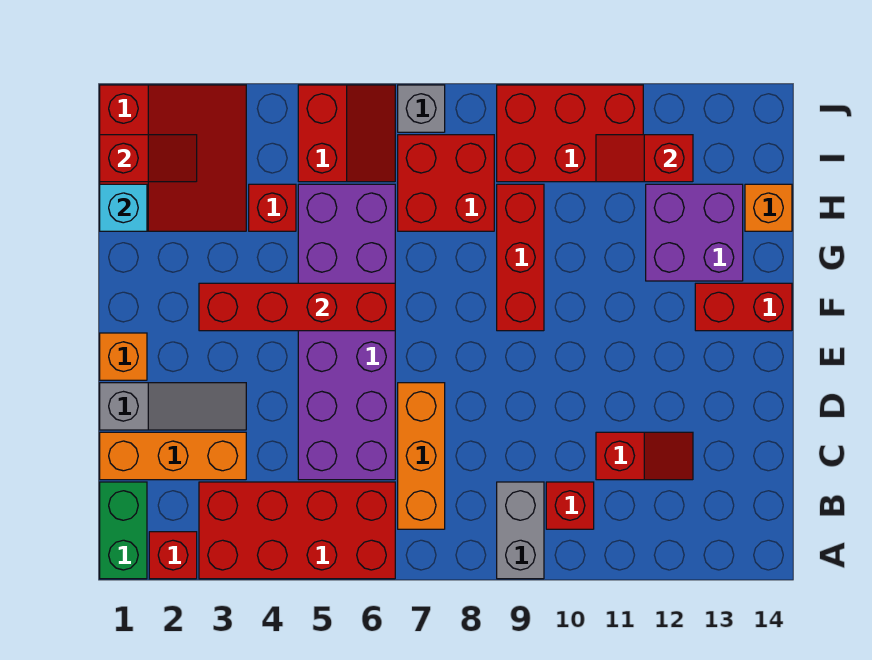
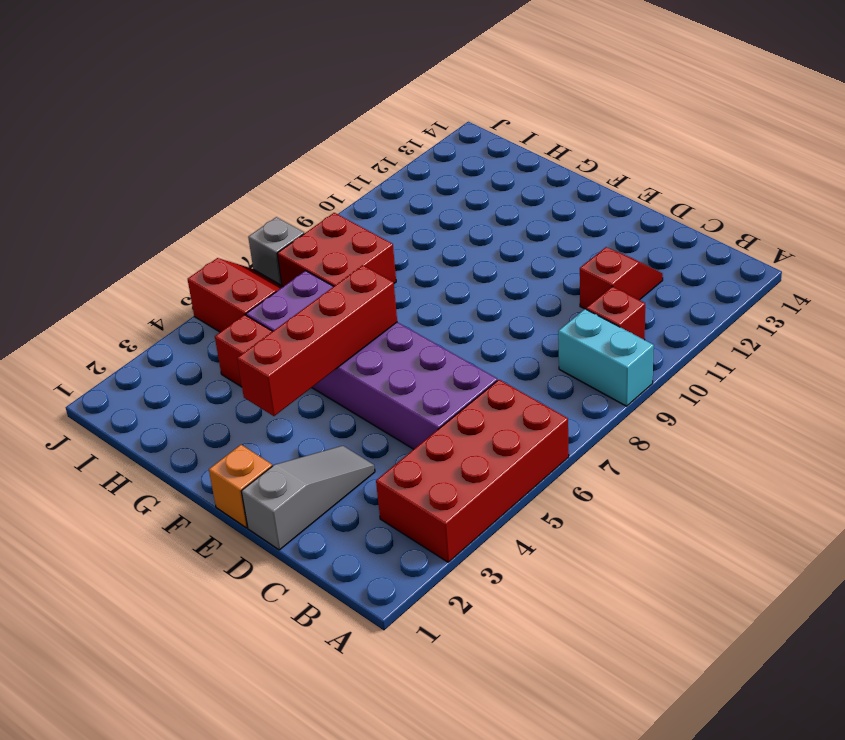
cyan 1x2 brick [558,309,654,406] -> grey 1x2 brick [497,482,544,579]
none -> green 1x2 brick [100,482,147,579]
none -> red 1x1 brick [149,532,197,579]
none -> orange 1x3 brick [398,383,445,529]

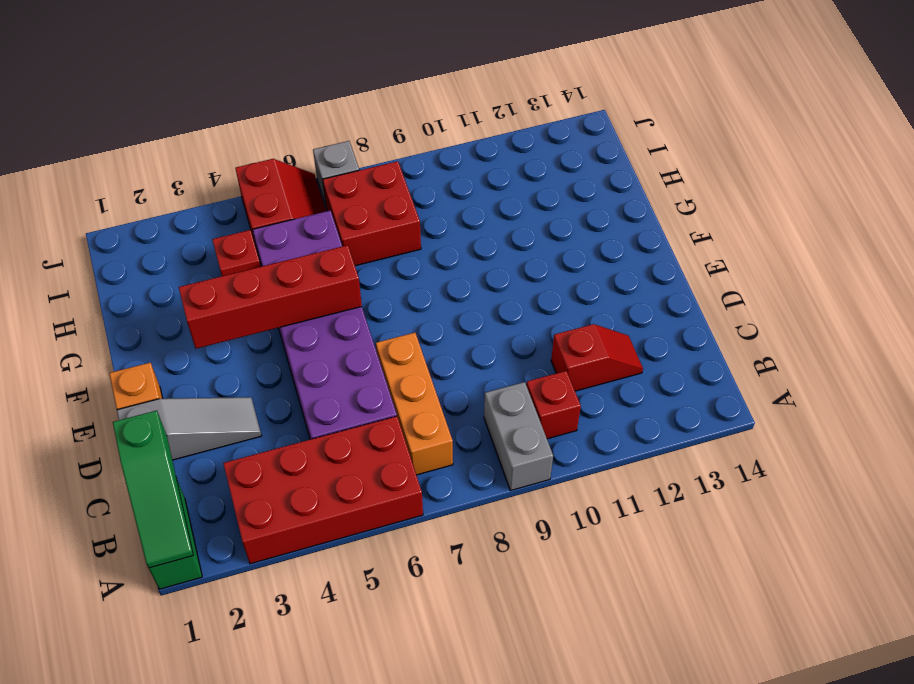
green 1x3 slope [113,411,193,568] -> none
none -> red 1x1 brick [149,532,197,579]
none -> orange 1x3 brick [100,432,246,480]
none -> red 1x3 brick [497,184,544,331]

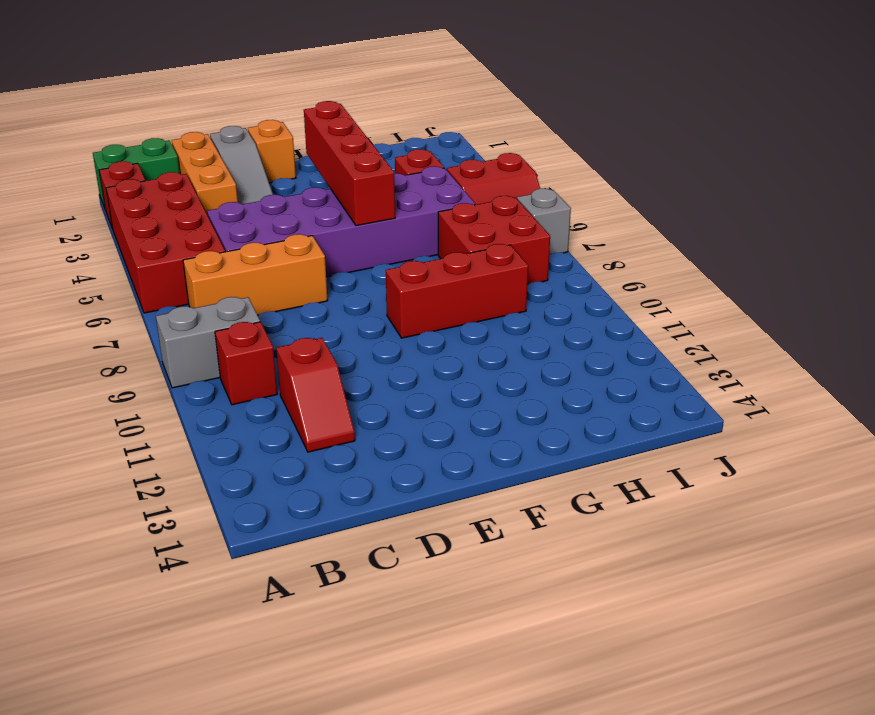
none -> red 1x2 brick [695,283,792,331]
none -> purple 2x2 brick [646,184,743,281]
none -> red 3x3 slope [100,85,246,231]

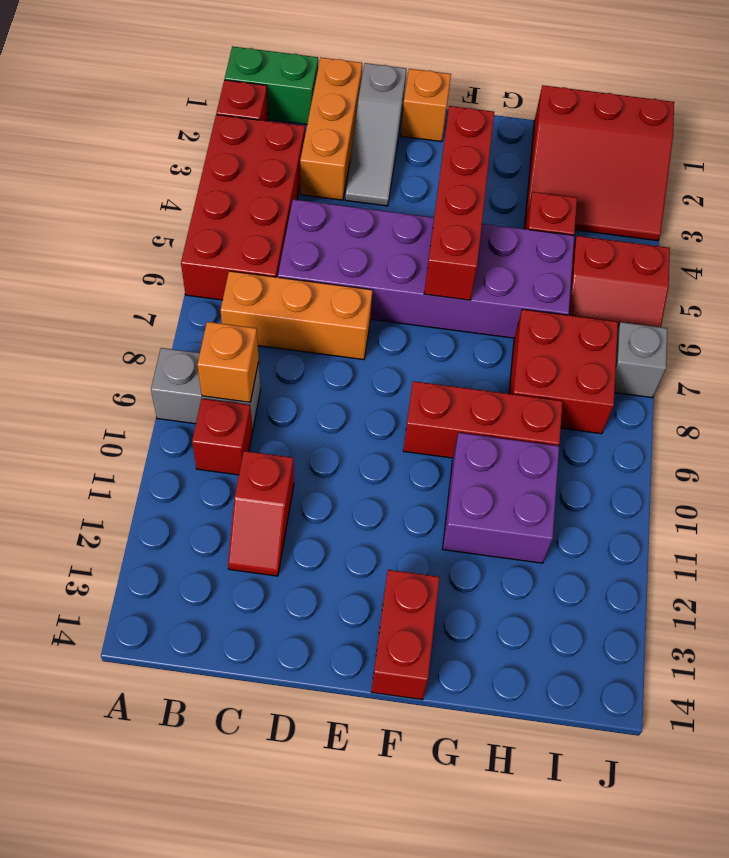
orange 1x1 brick [197,322,259,402] -> orange 1x1 brick moved to [745,184,792,231]
purple 2x2 brick [443,433,559,563] -> purple 2x2 brick moved to [646,184,743,281]
none -> red 2x3 brick [497,85,643,182]
none -> cyan 1x1 brick [100,184,147,231]
none -> red 1x2 slope [100,135,197,182]

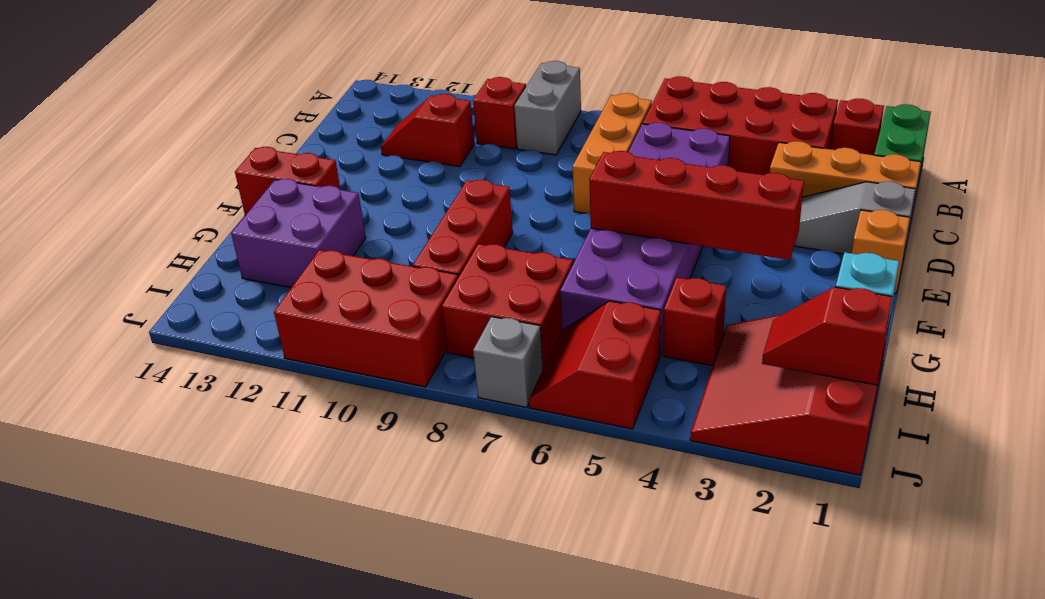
none -> orange 1x1 brick [745,184,792,231]
none -> red 1x2 slope [596,135,693,182]

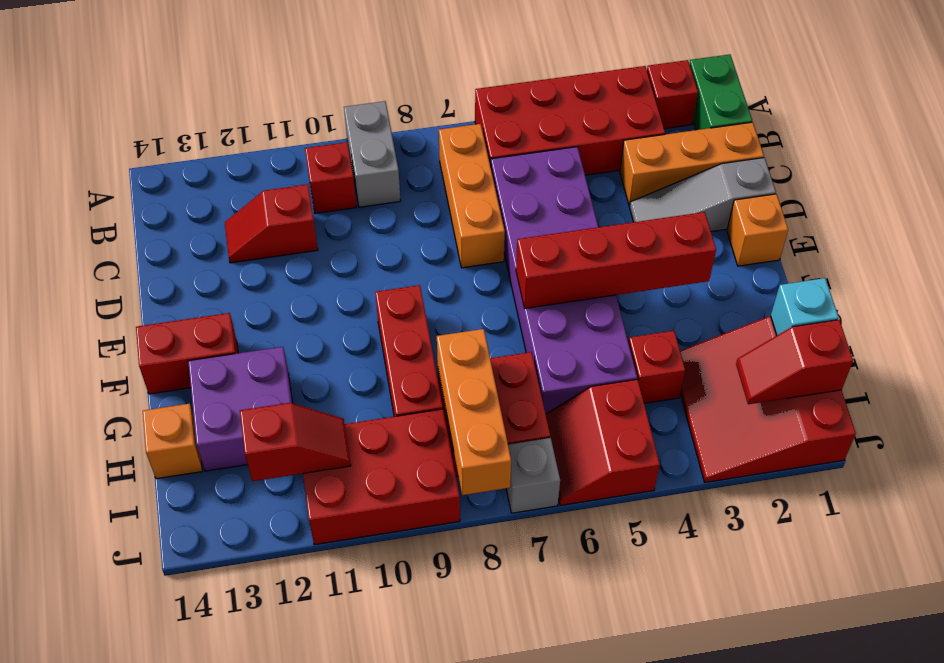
orange 1x3 brick [437,329,511,495] -> none

